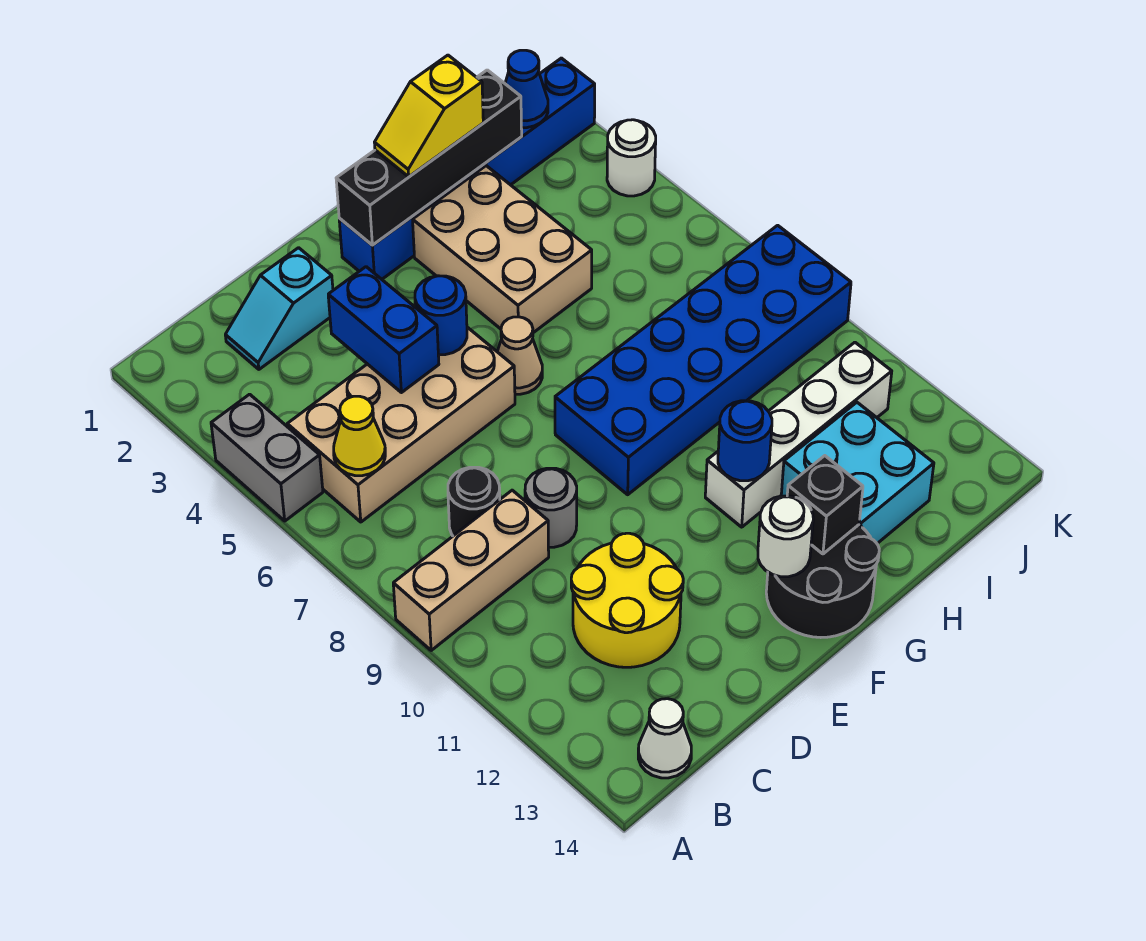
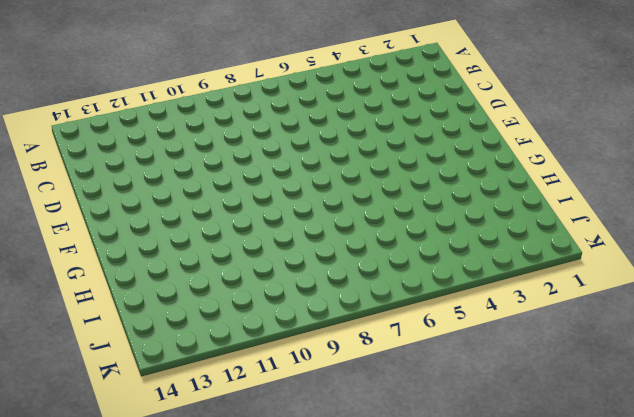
none -> grey 1x2 brick [211,394,323,521]
none -> tan 1x3 brick [393,490,549,650]
none -> tan 2x4 brick [287,327,515,522]

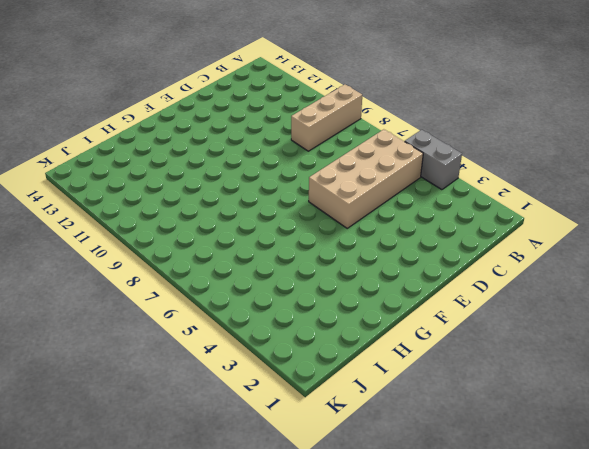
none -> white 1x1 cone [638,699,691,778]
none -> cyan 1x2 slope [225,248,333,369]
none -> black 1x1 round brick [448,467,500,536]

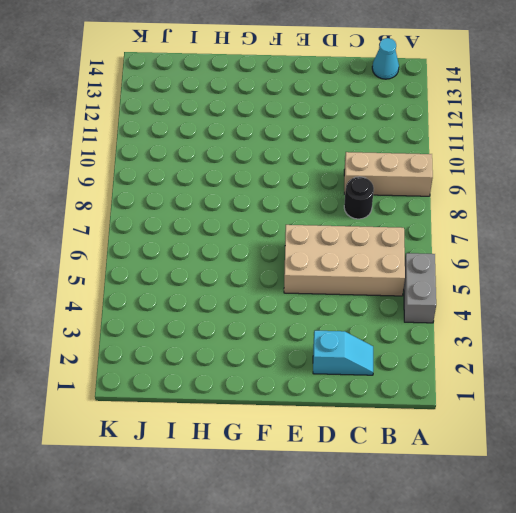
cyan 1x1 cone [372,38,399,79] -> white 1x1 cone [638,699,691,778]
none -> yellow 2x2 round brick [571,533,683,667]
none -> grey 1x1 round brick [525,468,577,547]
none -> blue 1x6 brick [339,58,595,279]

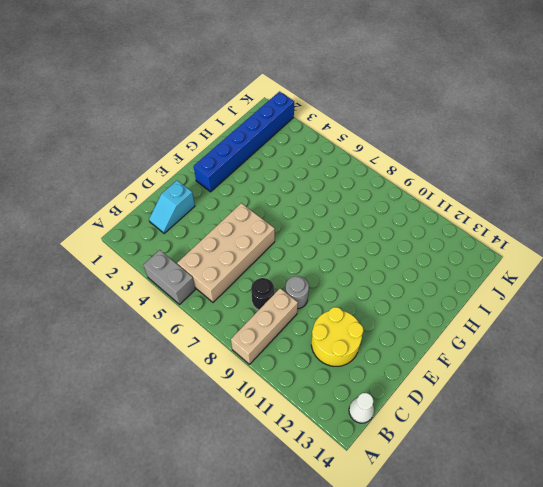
none -> tan 1x1 cone [497,317,542,394]
none -> blue 2x6 brick [555,225,851,495]
none -> black 2x2 round brick [766,525,879,638]

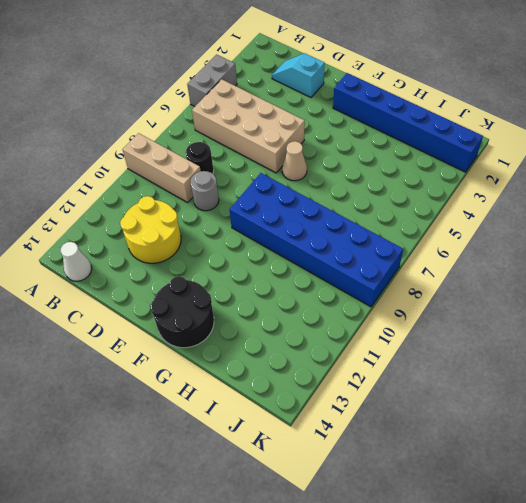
none -> tan 2x3 brick [413,166,592,333]
none -> white 1x4 brick [705,342,892,527]
none -> cyan 2x2 brick [781,402,934,543]

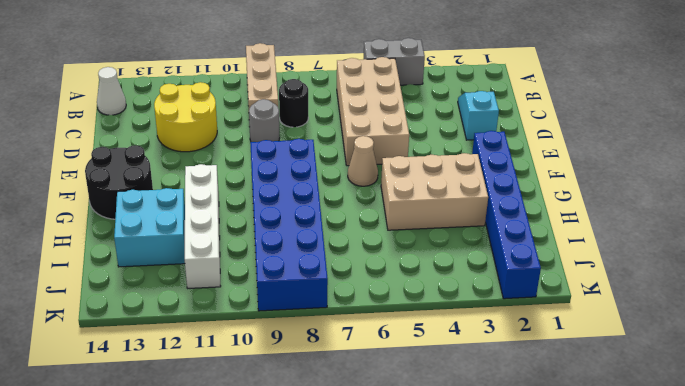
none -> white 1x1 round brick [607,120,656,196]
none -> yellow 1x1 cone [334,396,385,476]
none -> blue 1x2 brick [328,267,439,393]

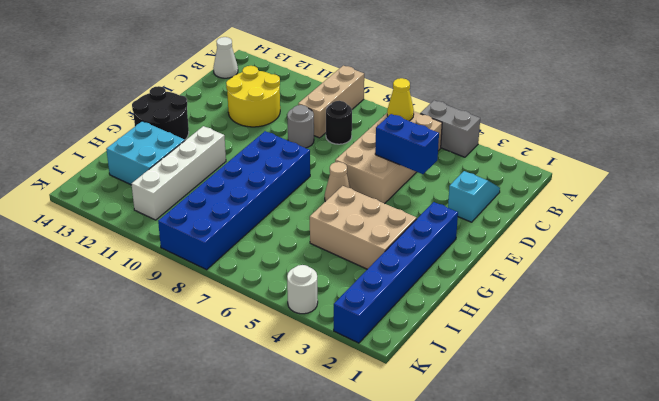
none -> blue 1x1 round brick [415,276,467,355]
none -> black 1x4 brick [336,70,522,245]
none -> white 1x1 round brick [758,496,813,577]

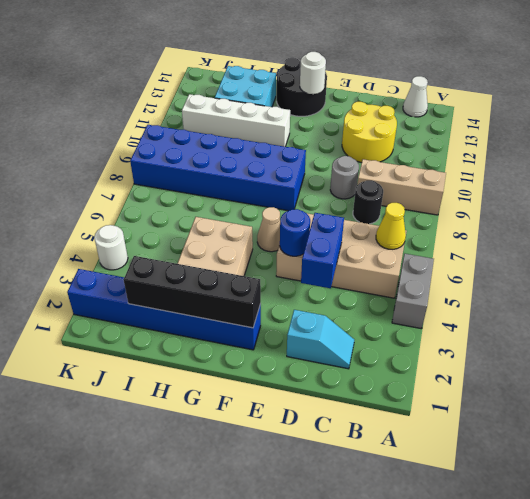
none -> blue 1x1 round brick [718,401,772,481]
none -> black 1x1 brick [787,456,863,554]
none -> blue 1x1 cone [505,50,548,128]

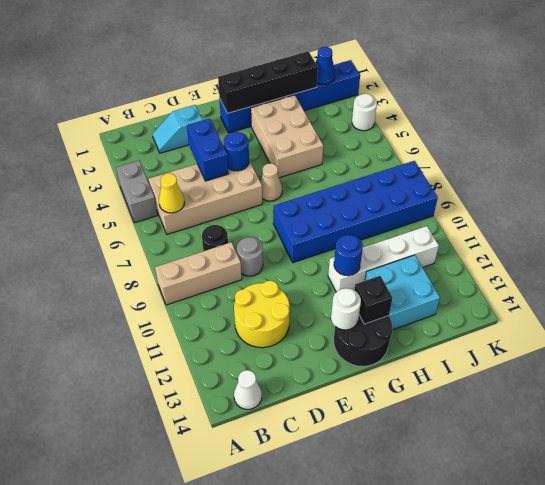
none -> yellow 1x2 slope [374,55,483,177]

